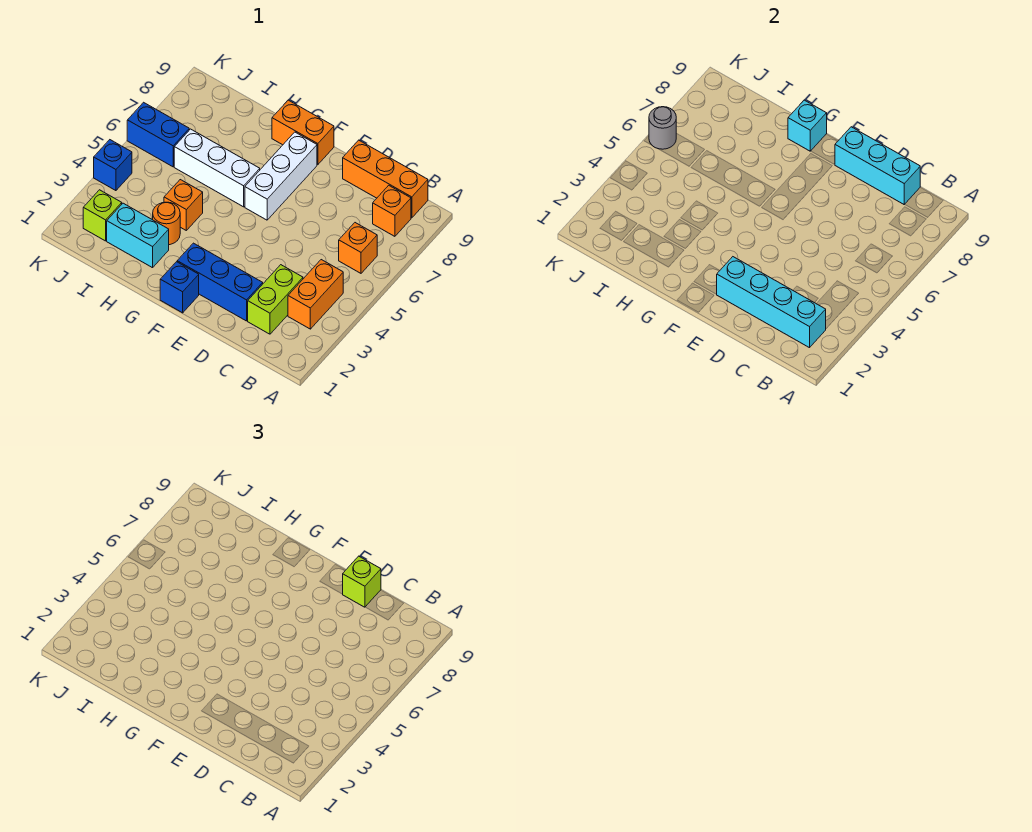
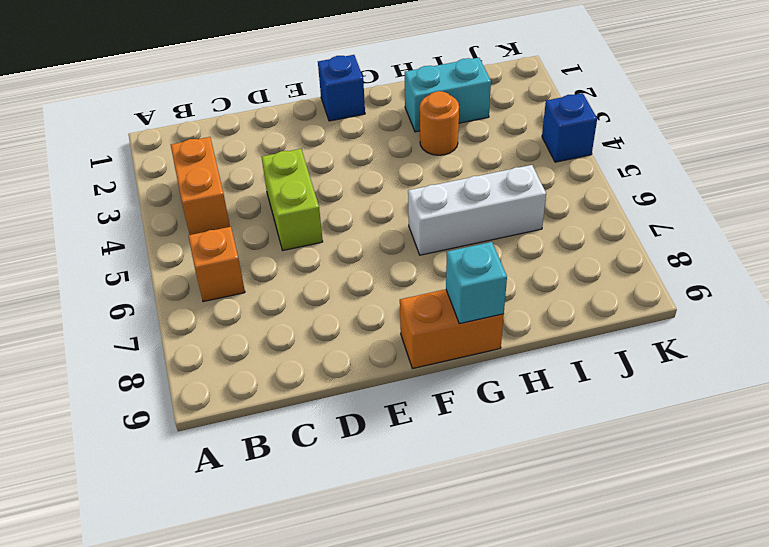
lime 1x2 brick [262,149,323,250] -> lime 1x2 brick moved to [248,265,303,334]
none -> orange 1x1 brick [373,185,411,236]
none -> orange 1x3 brick [343,140,428,218]
none -> blue 1x3 brick [177,243,263,321]

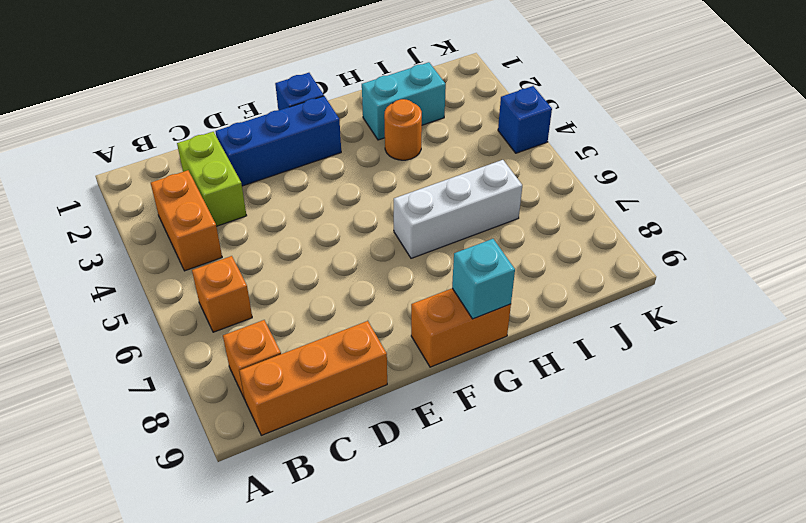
none -> white 1x3 brick [245,132,317,220]
none -> orange 1x1 brick [164,180,203,230]
none -> lime 1x1 brick [83,190,122,241]

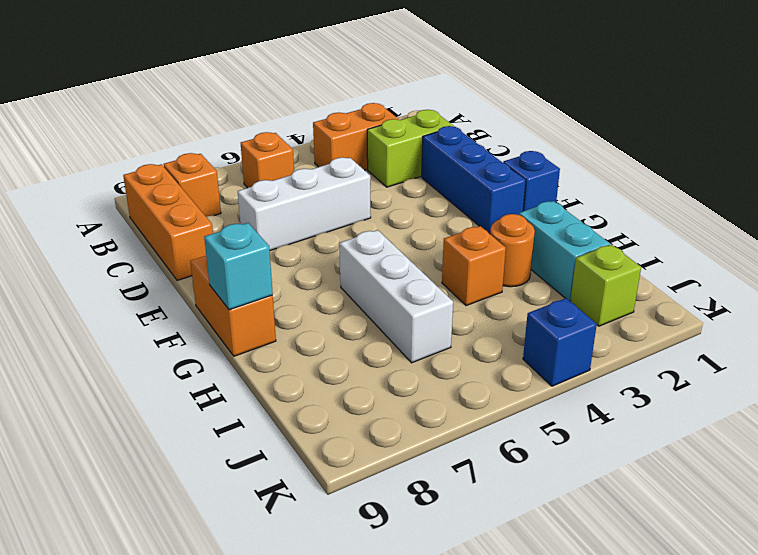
white 1x3 brick [238,157,371,250] -> white 1x3 brick moved to [245,132,317,220]
none -> blue 1x2 brick [127,102,189,167]
none -> cyan 1x4 brick [716,257,826,348]
none -> cyan 1x3 brick [835,127,920,204]

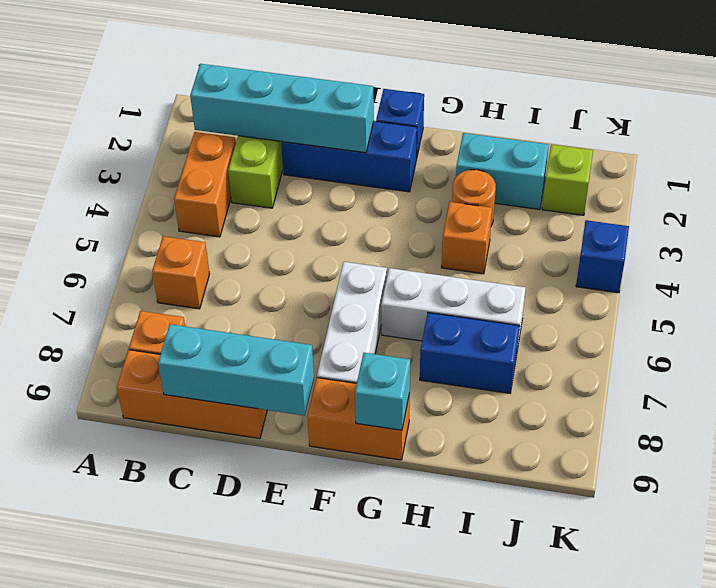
blue 1x2 brick [420,313,520,393] -> blue 1x2 brick moved to [127,102,189,167]
none -> grey 1x1 round brick [649,107,676,149]
none -> lime 1x1 brick [343,556,381,607]

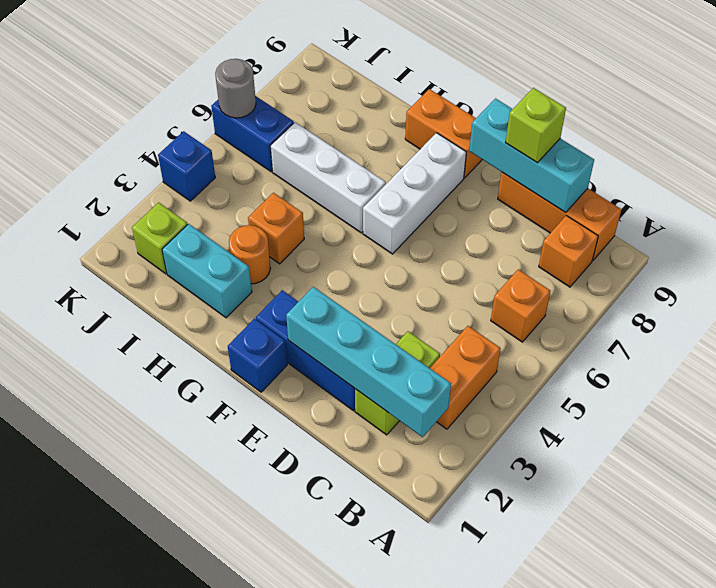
none -> cyan 1x1 brick [788,100,827,151]

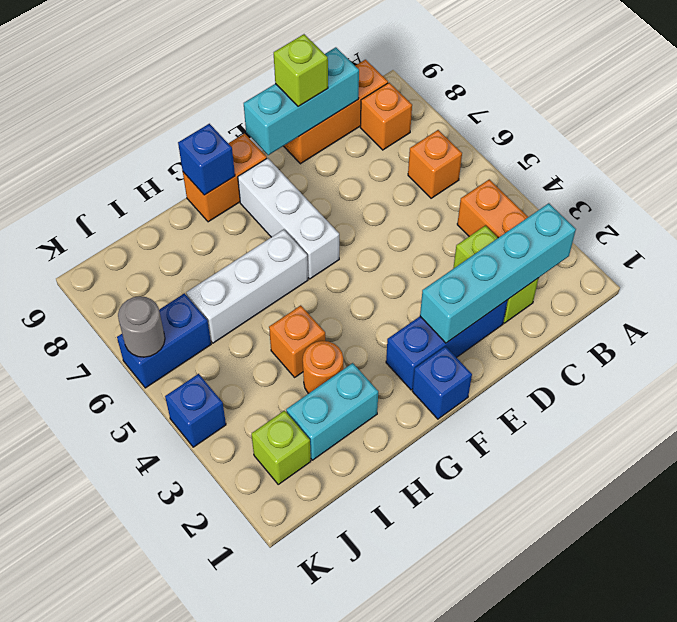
blue 1x1 brick [178,124,235,195] -> cyan 1x1 brick [788,100,827,151]

